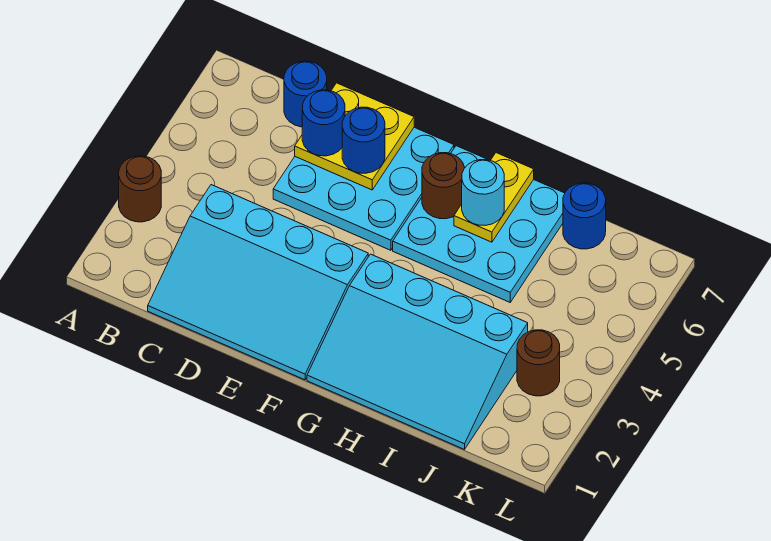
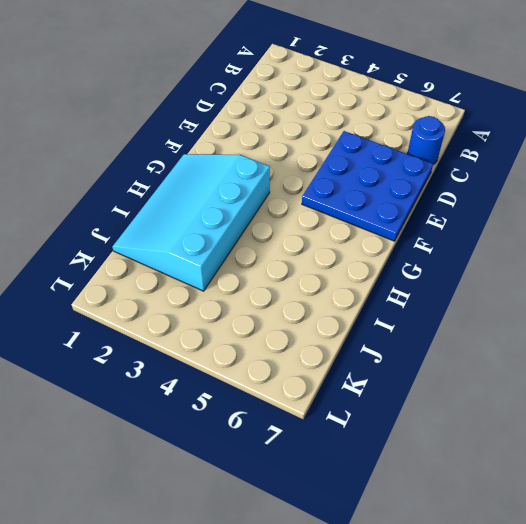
blue 3x3 plate [302,131,433,241] -> cyan 3x3 plate [273,127,454,250]
none -> brown 1x1 round brick [119,156,161,222]
none -> cyan 3x4 slope [148,185,368,380]
none -> cyan 3x3 plate [393,146,565,302]

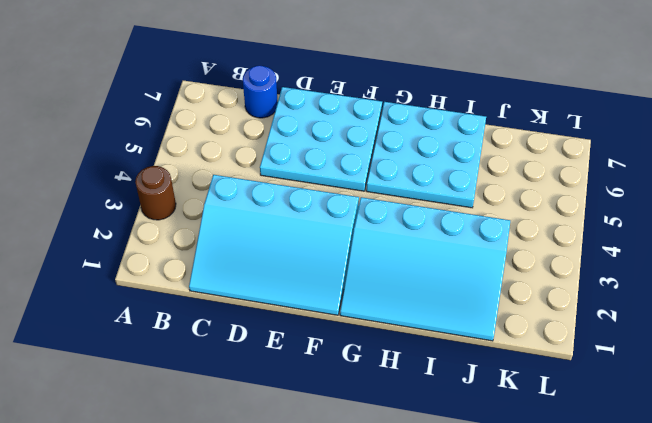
none -> blue 1x1 round brick [563,183,606,249]
none -> brown 1x1 round brick [517,330,560,396]
none -> yellow 2x2 plate [295,83,414,190]

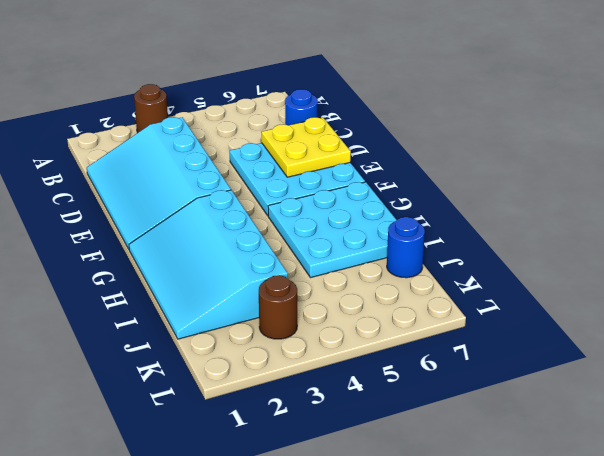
none -> brown 1x1 round brick [422,153,465,219]
none -> yellow 1x2 plate [454,153,534,242]
none -> blue 1x1 round brick [302,90,345,156]

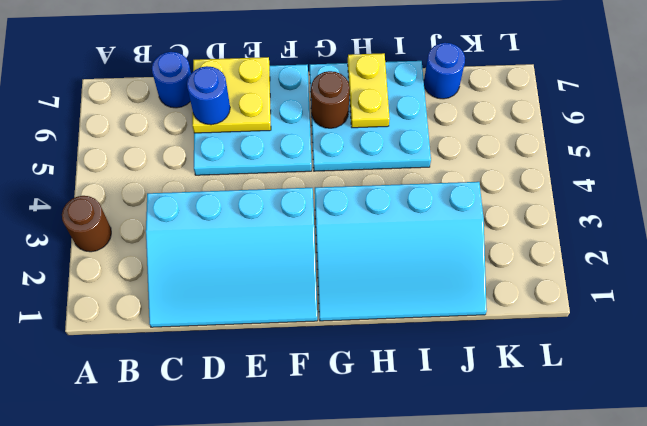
none -> brown 1x1 round brick [517,330,560,396]
none -> blue 1x1 round brick [342,107,385,173]
none -> cyan 1x1 round brick [462,160,504,225]

